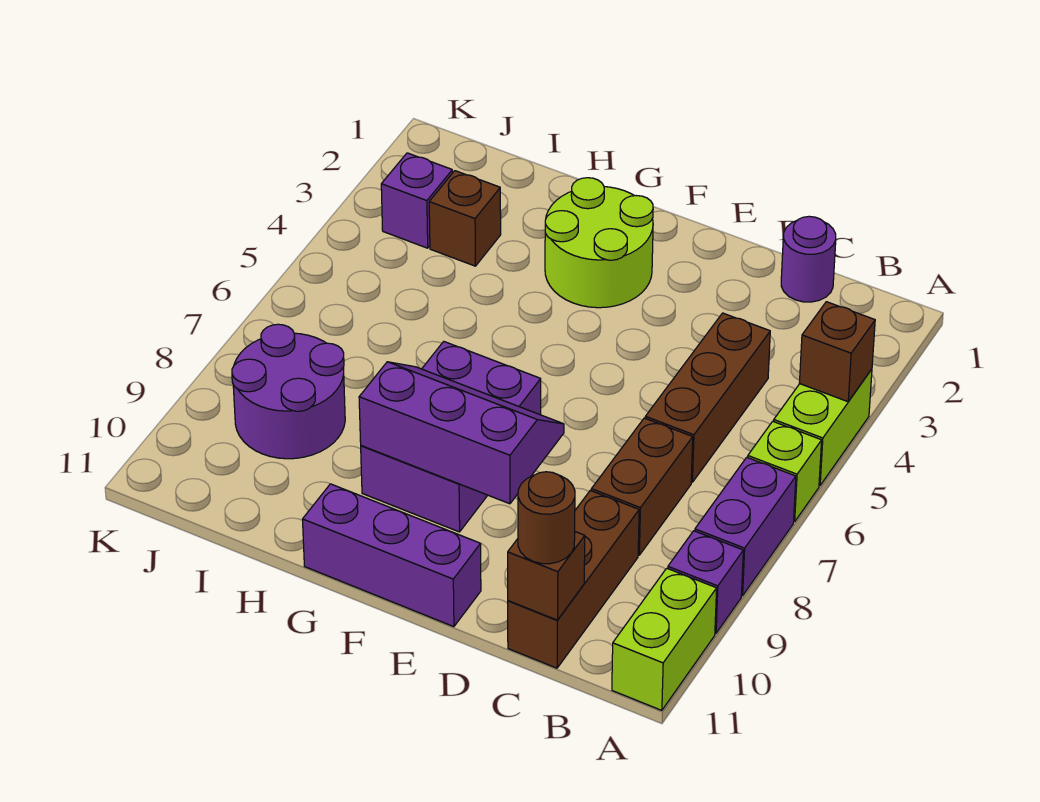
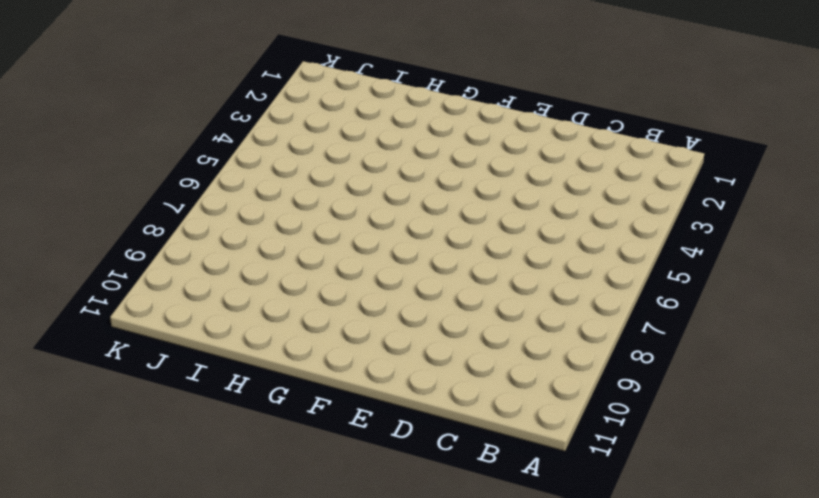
none -> lime 1x2 brick [774,369,872,486]
none -> lime 1x1 brick [748,421,822,522]
none -> purple 1x2 brick [695,457,796,596]

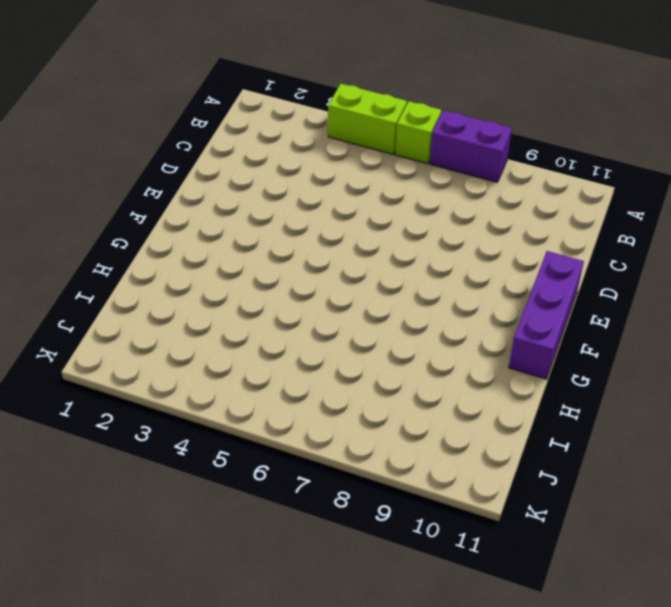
none -> purple 1x1 brick [668,531,743,633]
none -> lime 1x2 brick [612,568,717,710]
none -> purple 1x1 round brick [781,216,836,302]

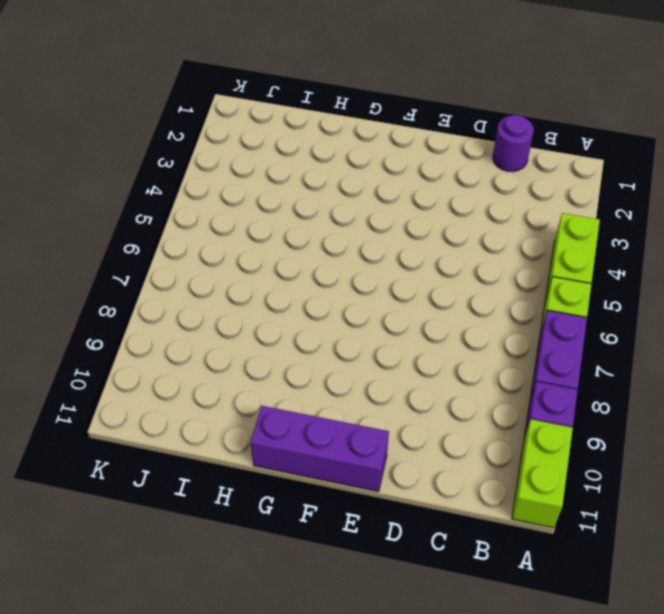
none -> brown 1x3 brick [645,313,770,482]
none -> brown 1x2 brick [591,418,693,555]
none -> brown 1x3 brick [508,491,639,668]

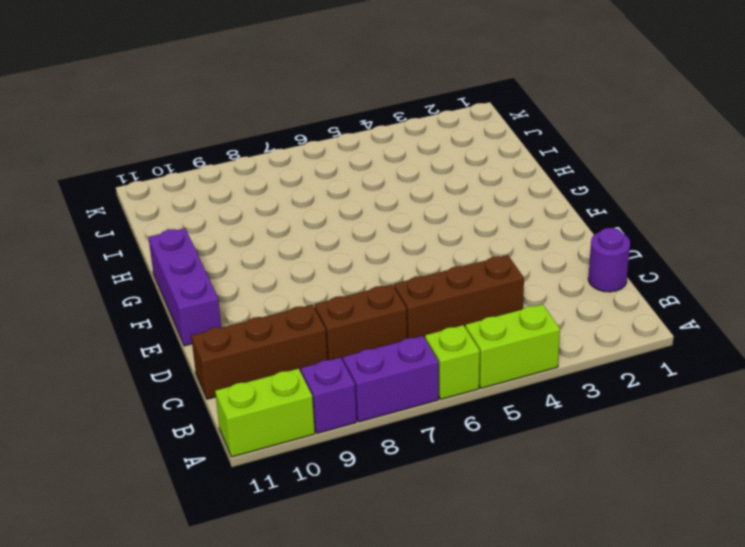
none -> lime 2x2 round brick [545,178,653,308]
none -> purple 2x3 brick [361,342,541,532]
none -> brown 1x1 brick [429,171,501,266]

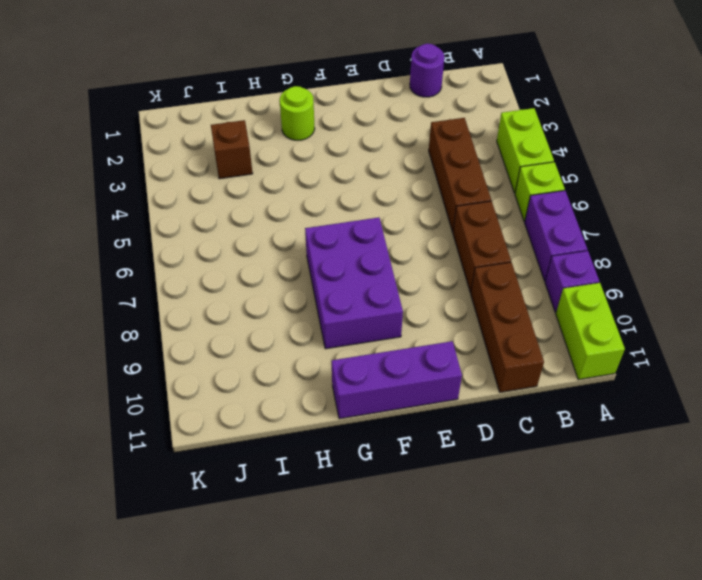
lime 1x1 round brick [280,86,315,140] -> lime 2x2 round brick [545,178,653,308]
none -> purple 2x2 round brick [232,324,345,459]
none -> purple 1x1 brick [381,153,452,248]
none -> brown 1x1 brick [799,302,875,402]

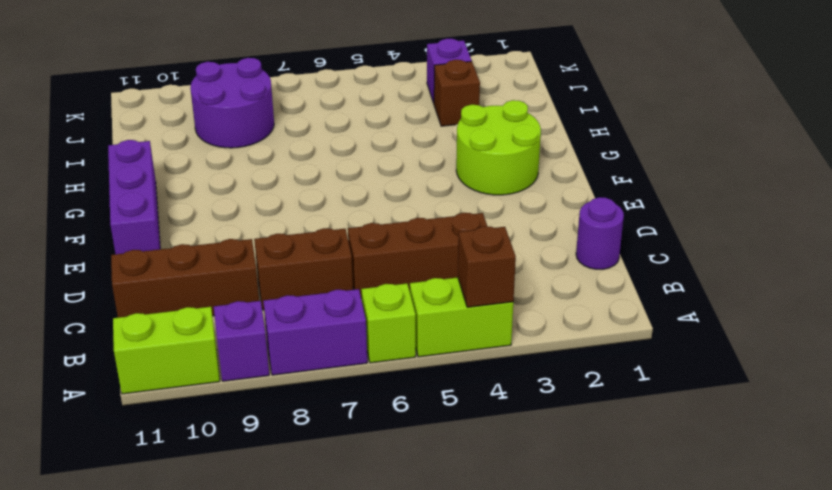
none -> purple 2x3 brick [361,342,541,532]
none -> brown 1x1 brick [508,532,585,620]
none -> purple 2x3 slope [359,362,564,504]

